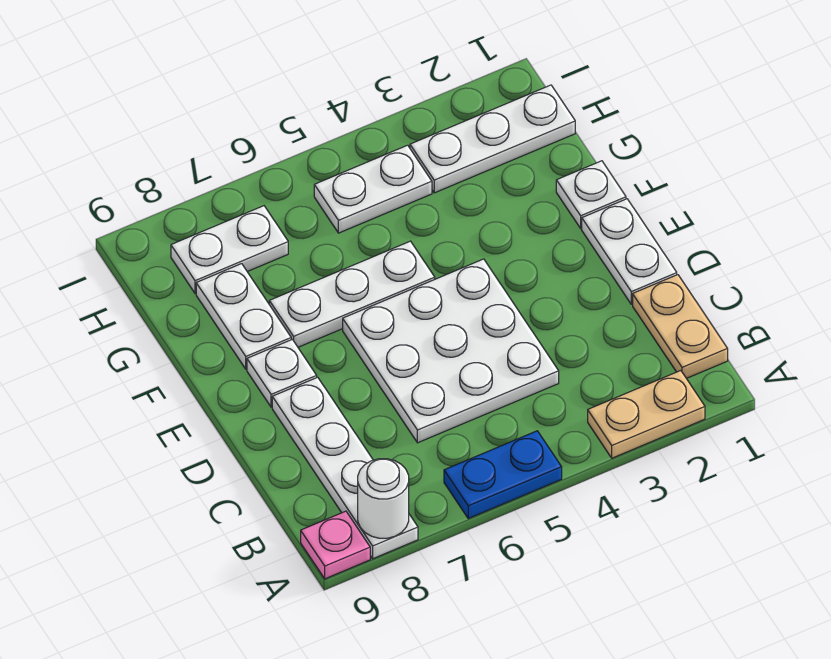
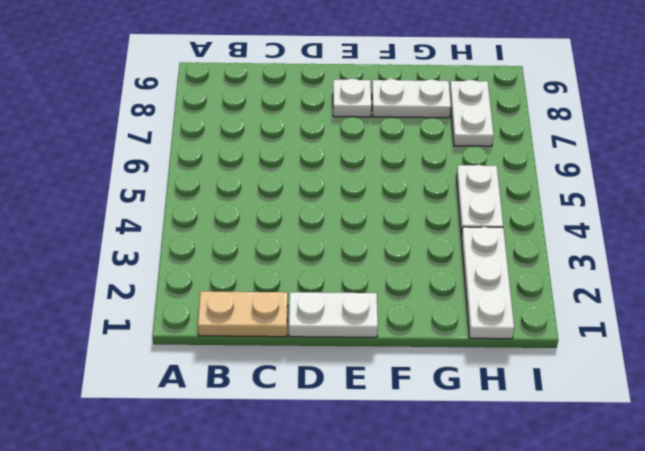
none -> tan 1x2 plate [588,371,705,458]
none -> blue 1x2 plate [444,431,562,519]
none -> white 1x4 plate [272,377,418,559]

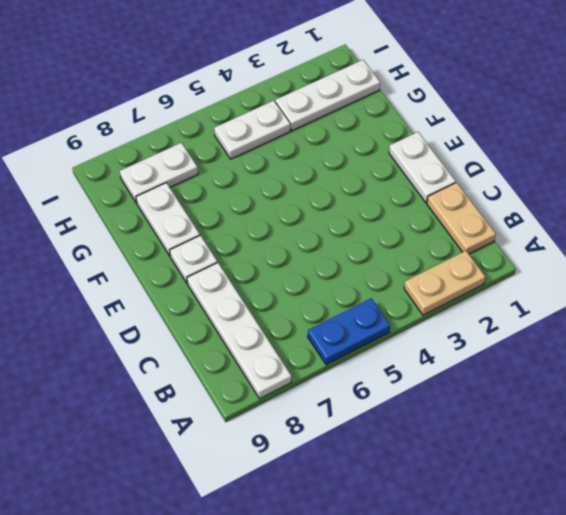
none -> pink 1x1 plate [301,511,370,579]
none -> white 3x3 plate [343,259,559,443]
none -> white 1x1 plate [556,161,626,228]

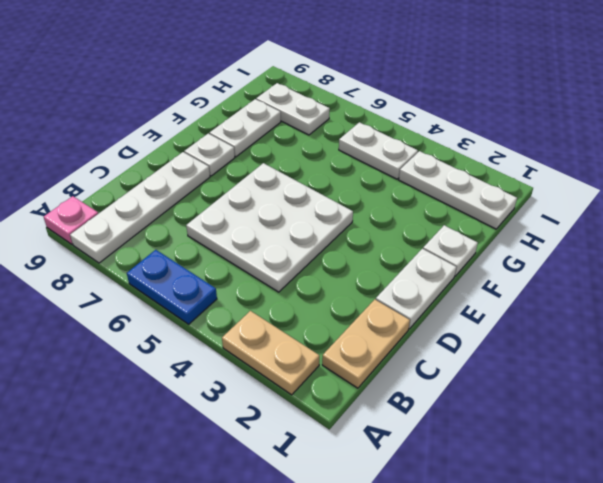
none -> white 1x3 plate [269,241,435,347]
none -> white 1x1 round brick [358,459,409,538]

